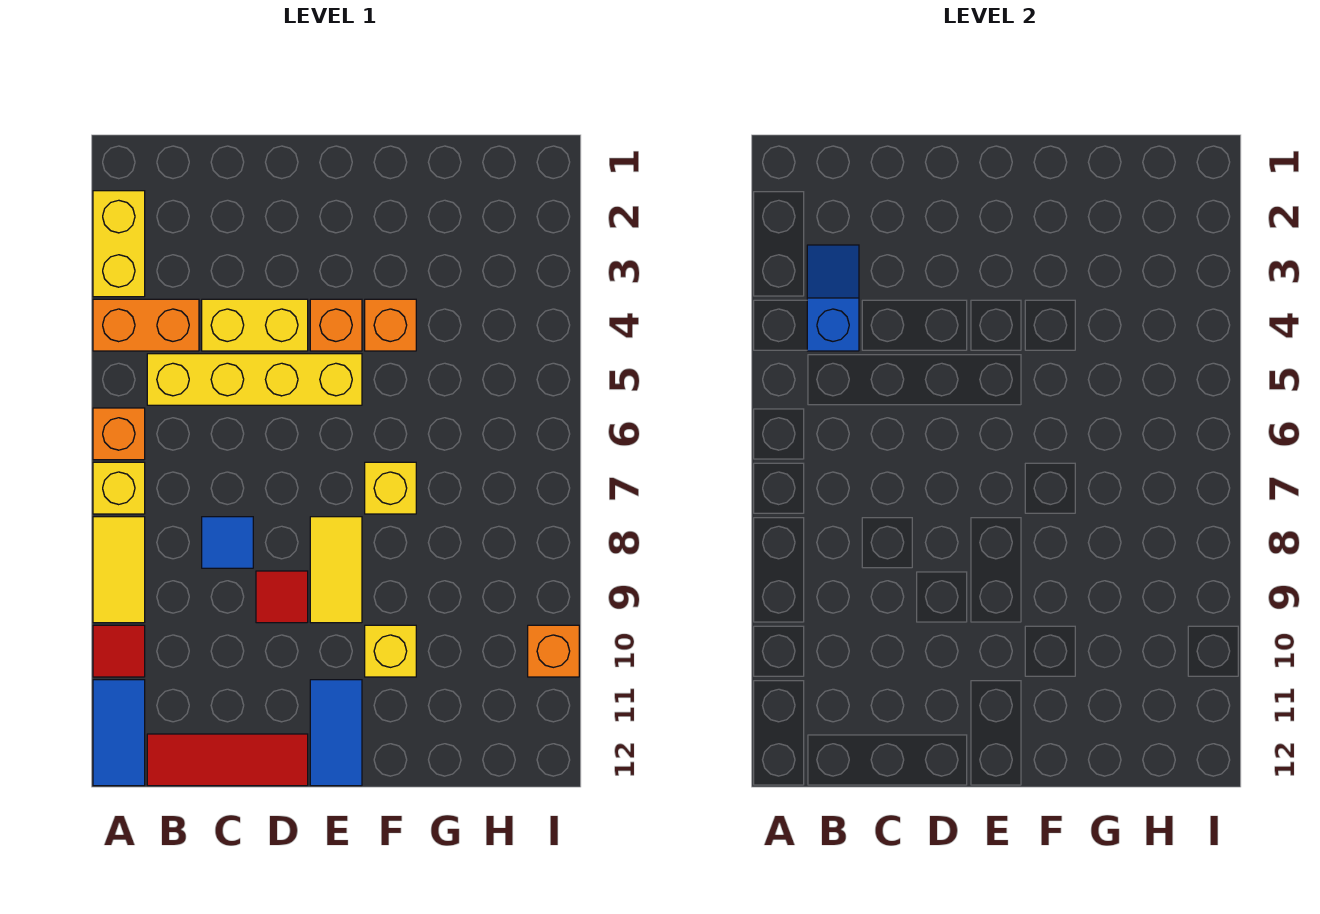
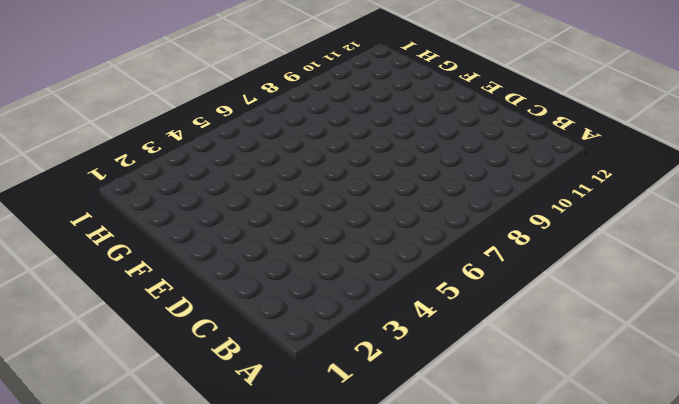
none -> yellow 1x2 brick [93,191,145,297]
none -> orange 1x2 brick [93,299,199,351]
none -> orange 1x1 brick [93,408,145,460]

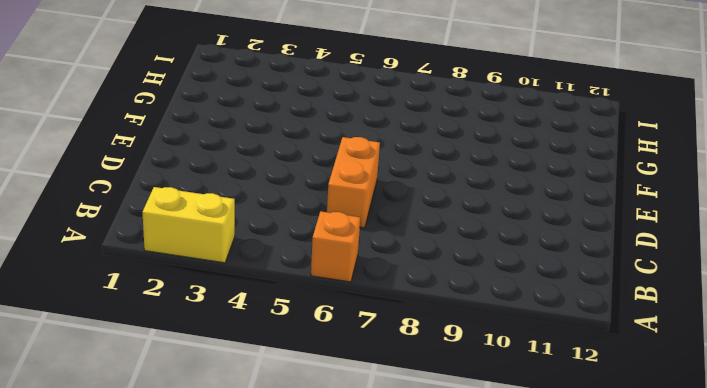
orange 1x2 brick [327,137,380,228] -> orange 1x2 brick moved to [93,299,199,351]
none -> yellow 1x1 brick [93,462,145,514]
none -> yellow 1x2 tile [93,517,145,623]
none -> red 1x1 tile [93,625,145,677]

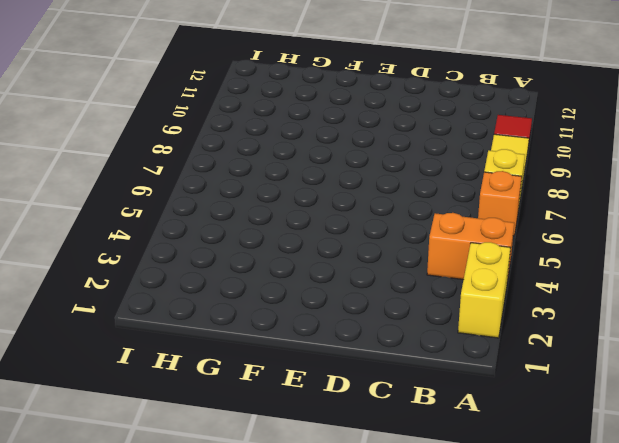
none -> blue 1x2 tile [93,680,145,786]
none -> yellow 1x4 brick [147,354,362,405]
none -> red 1x3 tile [147,734,308,786]

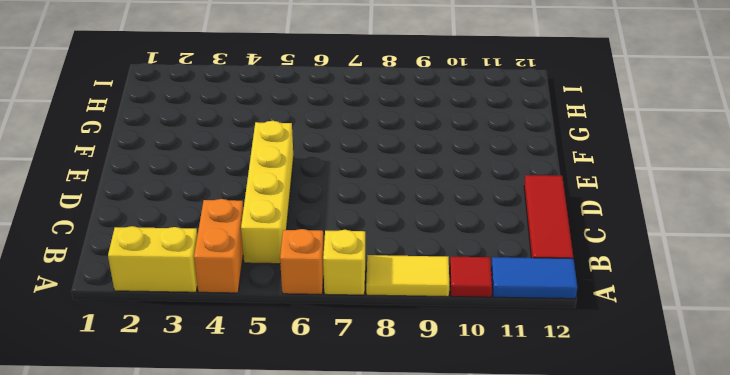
none -> yellow 1x2 brick [202,299,308,351]
none -> blue 1x1 tile [202,517,253,568]
none -> red 1x1 tile [256,571,308,623]

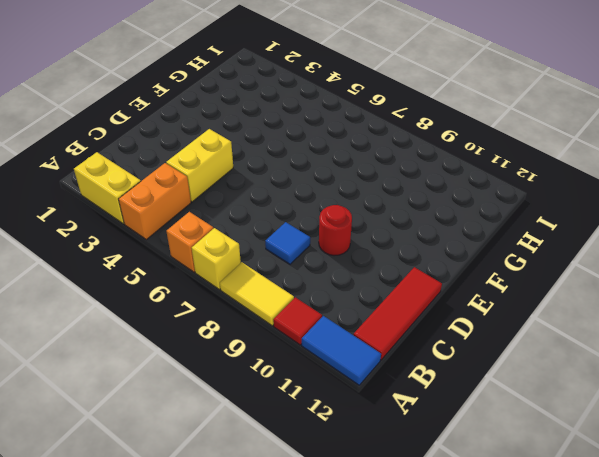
red 1x1 round brick [319,205,352,256] -> red 1x1 tile [256,571,308,623]
none -> yellow 1x4 brick [147,354,362,405]
none -> orange 1x1 brick [310,299,362,351]
none -> yellow 1x2 tile [310,517,362,623]

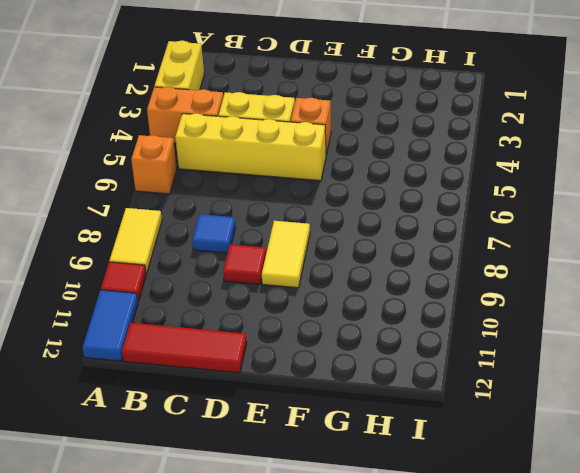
none -> yellow 1x1 brick [93,462,145,514]
none -> blue 1x2 tile [310,680,362,786]
none -> orange 1x1 brick [365,299,416,351]

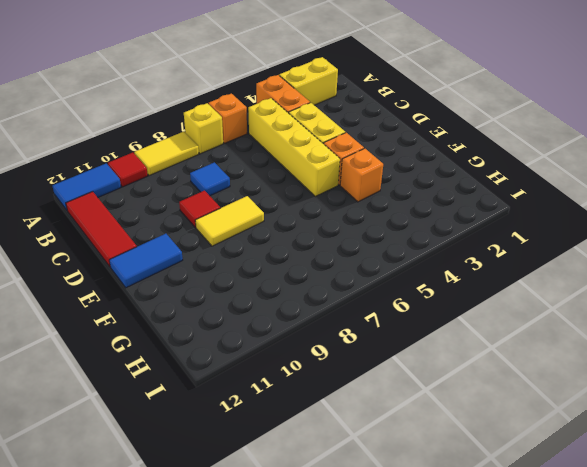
none -> yellow 1x1 brick [365,462,416,514]
none -> yellow 1x1 brick [365,625,416,677]
none -> orange 1x1 brick [528,625,579,677]

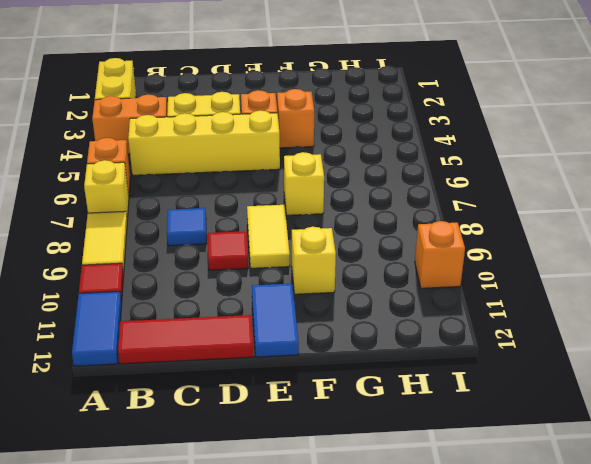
none -> blue 1x2 slope [807,245,859,351]

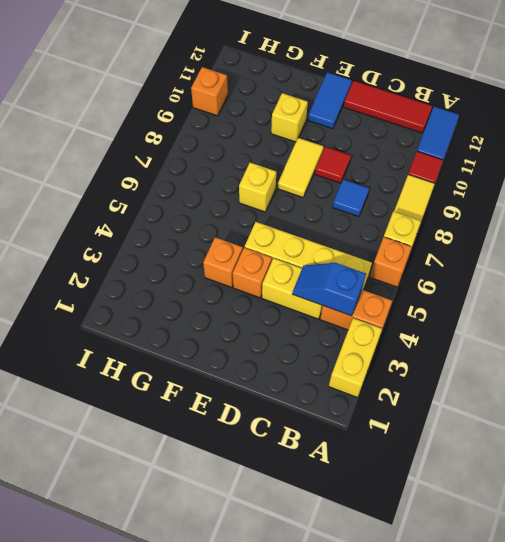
blue 1x2 slope [292,263,366,316] -> blue 1x2 slope turned to [807,245,859,351]

